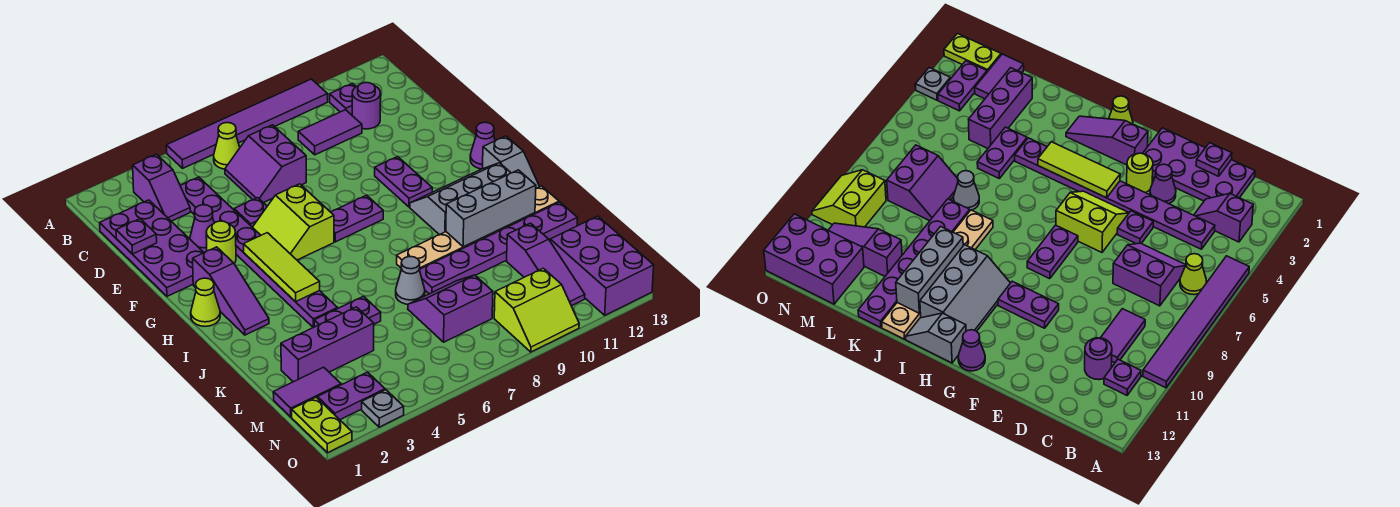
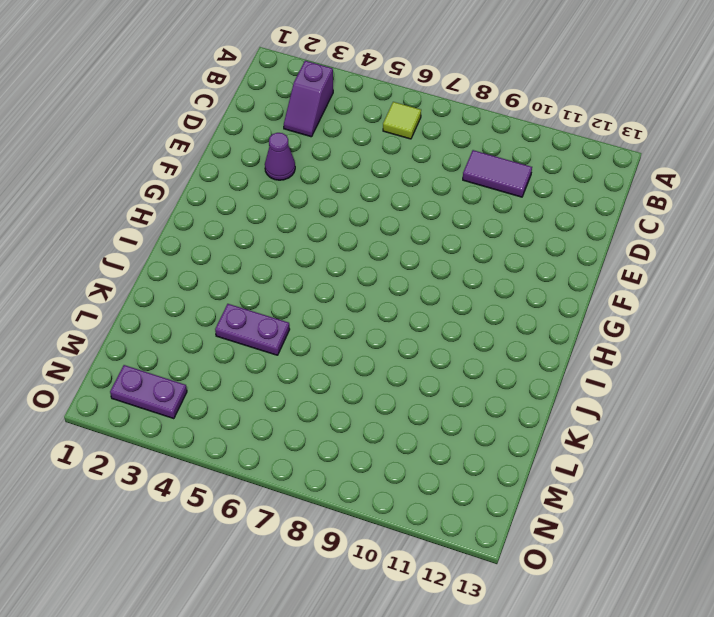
lime 1x1 tile [383,102,421,139] -> lime 1x1 cone [214,123,240,169]
none -> purple 1x6 tile [166,79,328,168]
none -> purple 1x1 plate [330,83,356,115]
none -> purple 2x4 plate [100,200,204,296]
none -> purple 1x8 plate [180,177,338,328]

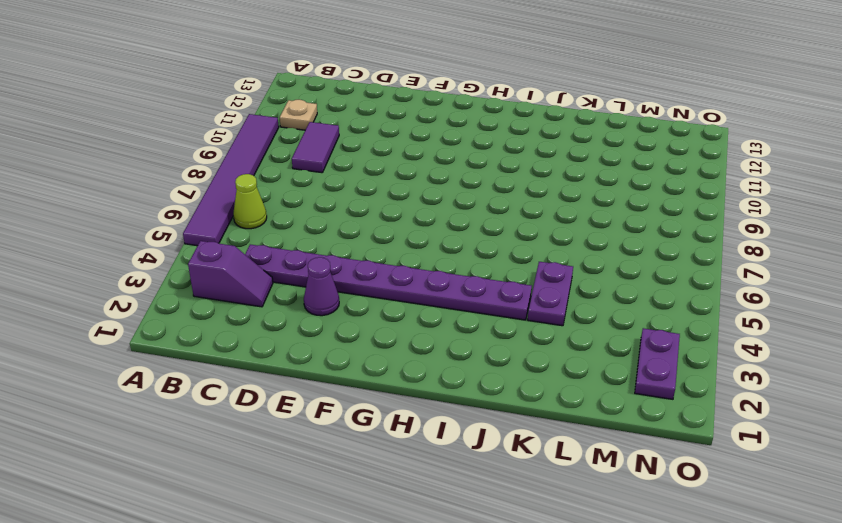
tan 1x1 plate [280,100,317,130] -> purple 1x1 plate [330,83,356,115]
none -> purple 2x4 plate [100,200,204,296]
none -> purple 2x2 slope [225,125,306,203]
none -> purple 1x1 round brick [352,83,381,129]
none -> purple 1x1 plate [234,198,267,227]

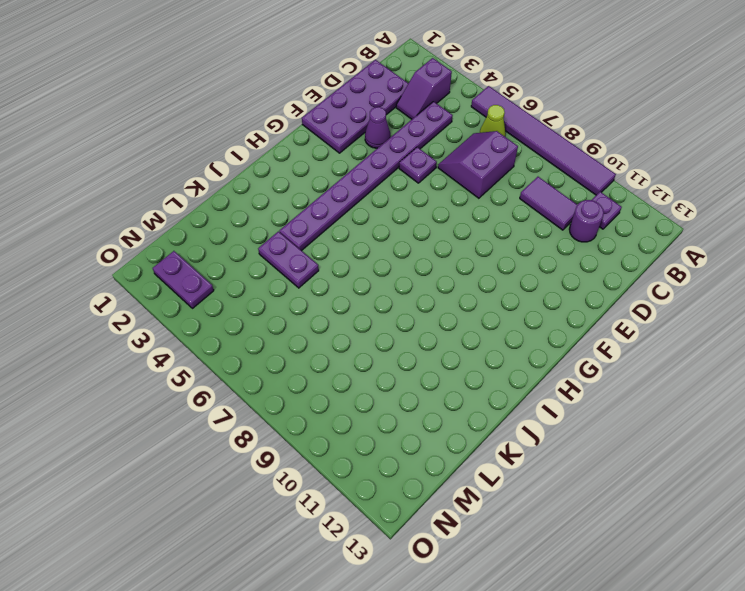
none -> lime 1x1 round brick [206,221,236,263]
none -> lime 2x2 slope [253,184,334,260]
none -> purple 1x2 plate [375,157,432,207]
none -> purple 1x3 slope [193,247,269,335]

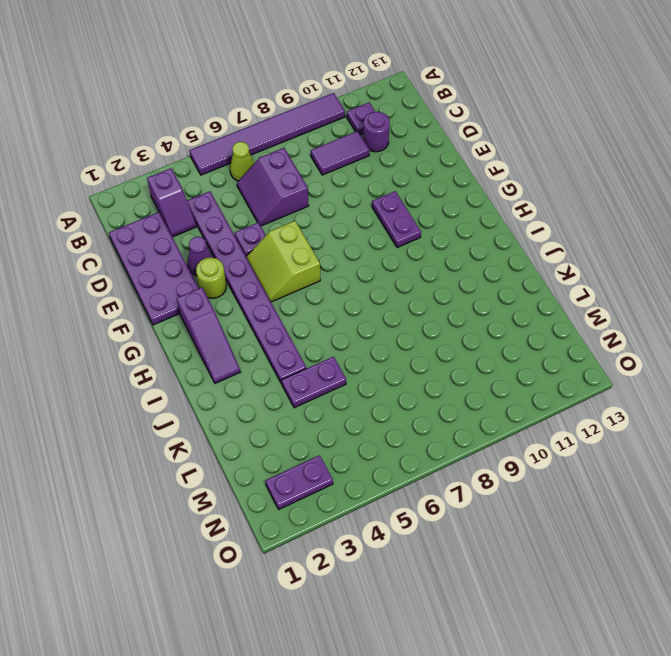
none -> purple 1x2 plate [331,195,383,242]
none -> purple 1x1 cone [470,122,495,169]
none -> lime 1x1 cone [191,278,220,326]
none -> grey 2x3 slope [410,163,511,235]

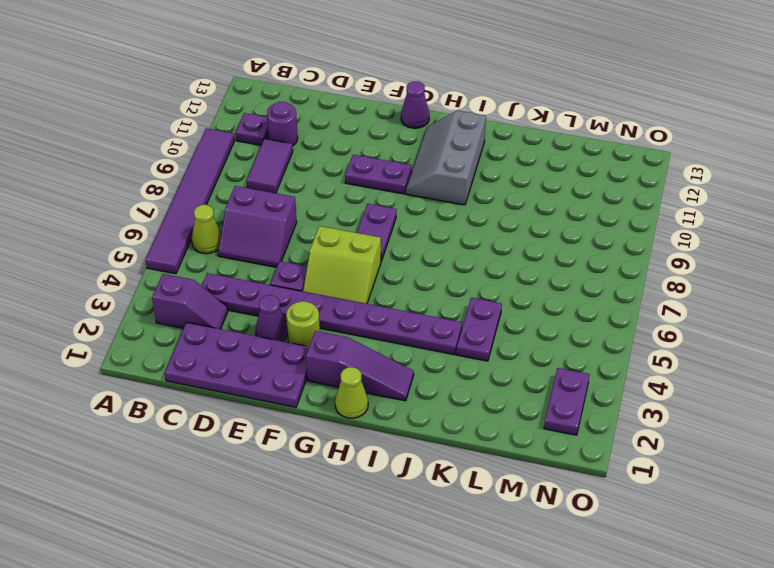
none -> grey 1x2 slope [483,136,540,189]
none -> tan 1x6 plate [397,186,559,269]
none -> grey 1x1 cone [396,256,425,304]
none -> purple 1x6 plate [419,202,577,294]

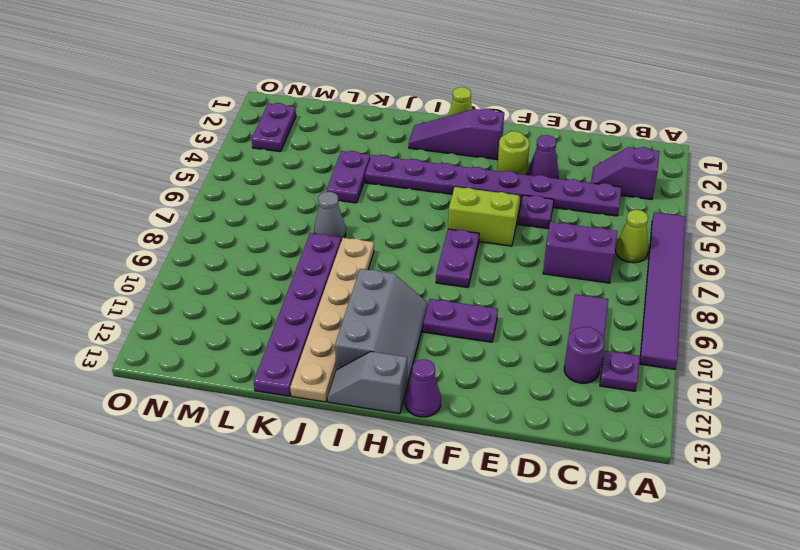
none -> purple 2x4 plate [100,200,204,296]
none -> purple 1x3 brick [281,307,374,382]
none -> purple 2x2 slope [408,275,493,342]
none -> purple 1x3 slope [507,223,585,306]

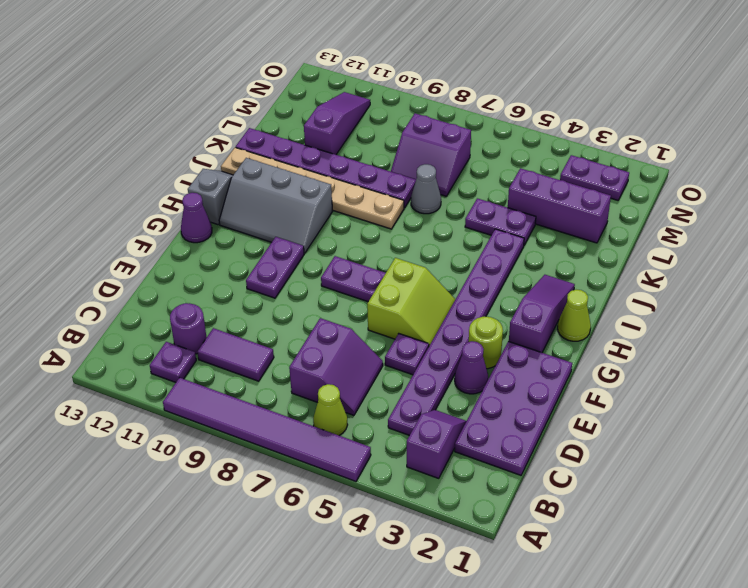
none -> purple 1x2 tile [273,367,341,417]
none -> purple 2x3 brick [550,216,654,315]
none -> lime 1x2 plate [292,397,352,453]
none -> lime 2x2 slope [494,268,579,352]

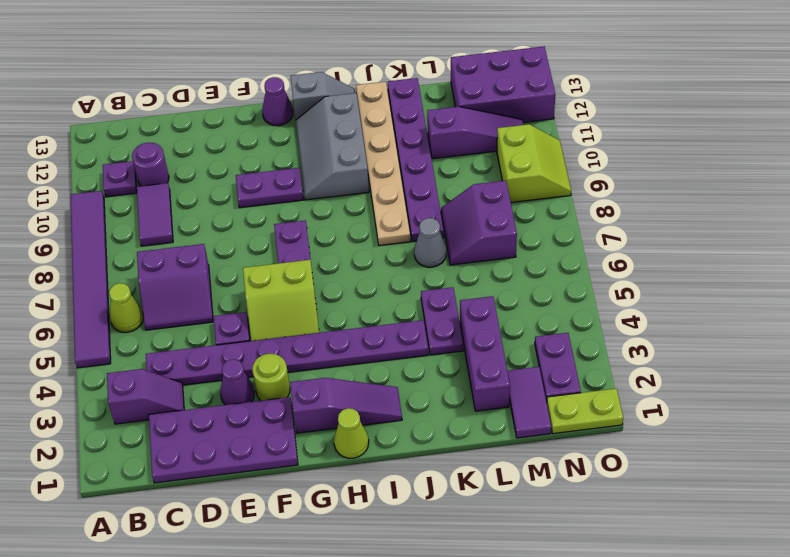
none -> grey 1x1 plate [362,390,404,427]
none -> purple 1x1 plate [116,219,157,254]
none -> lime 1x3 tile [243,233,320,302]
none -> grey 1x3 brick [446,170,536,247]

